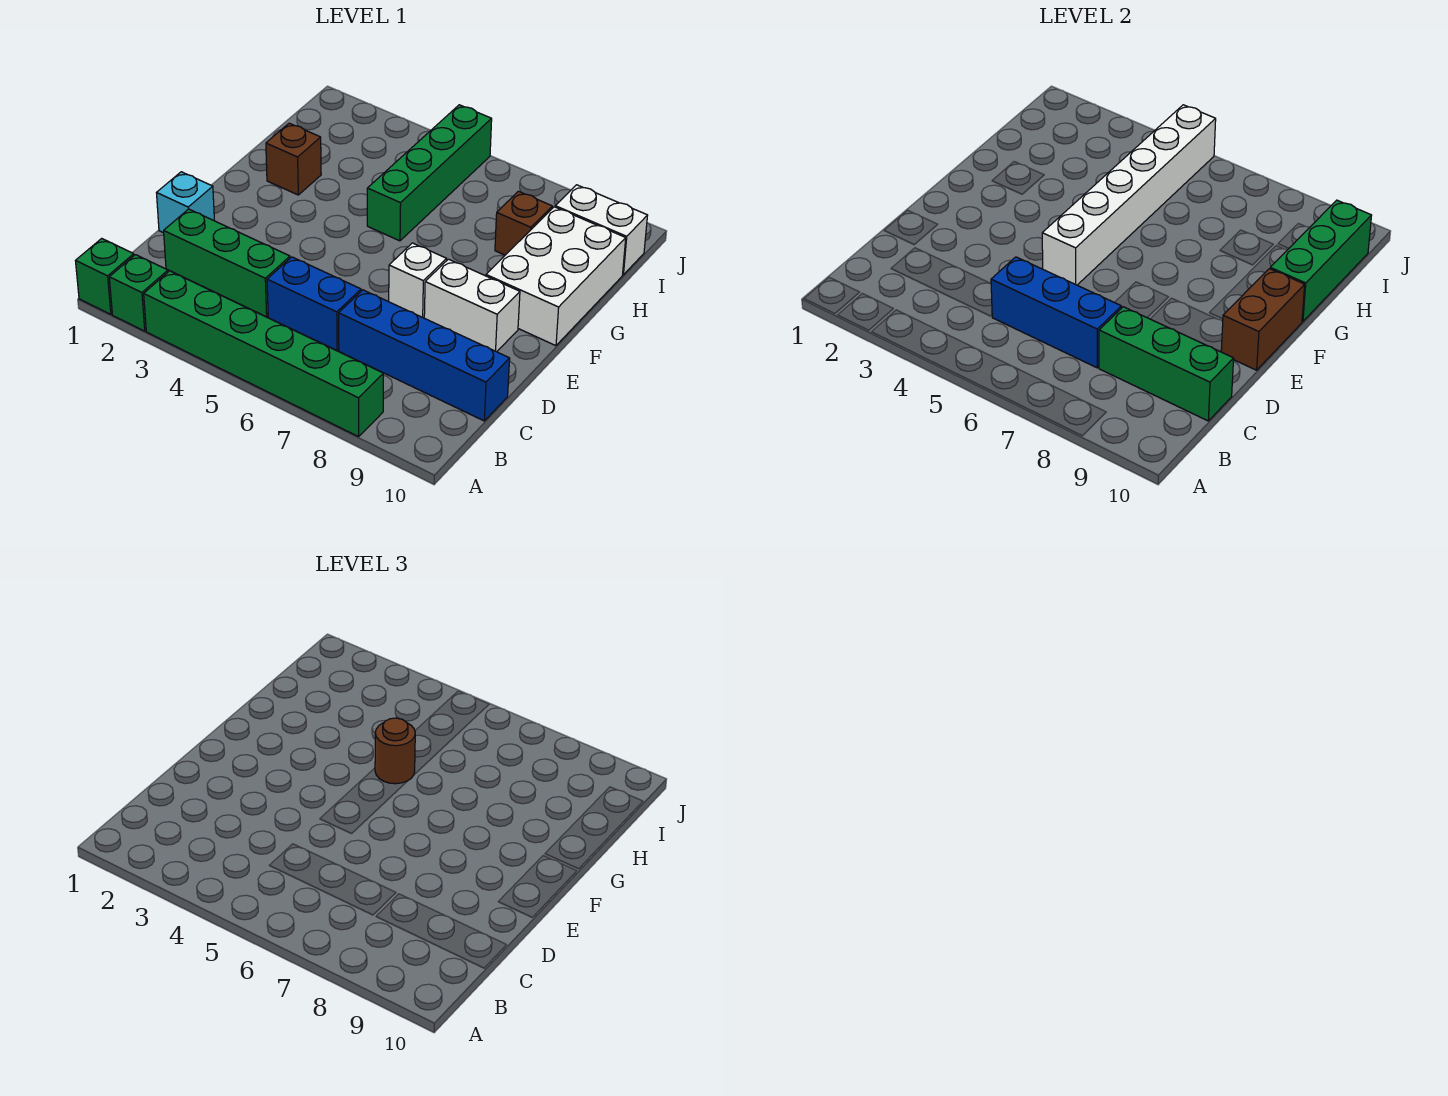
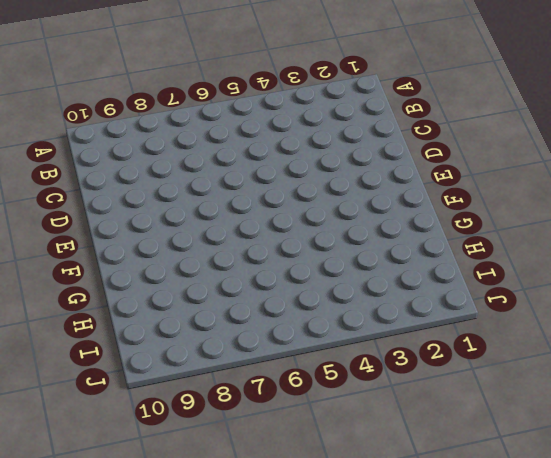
none -> green 1x1 brick [76,238,134,314]
none -> green 1x1 brick [109,255,168,331]
none -> green 1x6 brick [144,271,383,437]

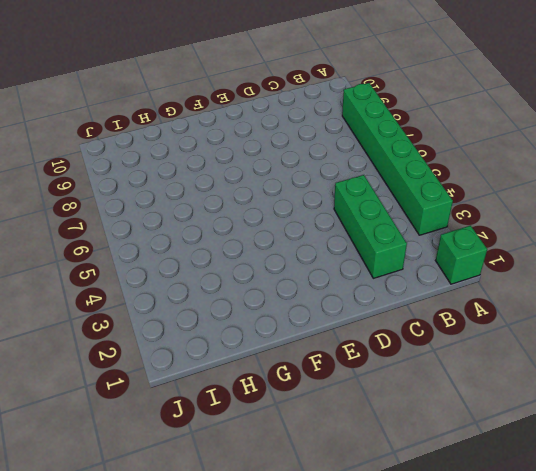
none -> green 1x1 brick [109,255,168,331]
none -> blue 1x2 brick [267,257,361,351]
none -> blue 1x4 brick [339,290,510,421]

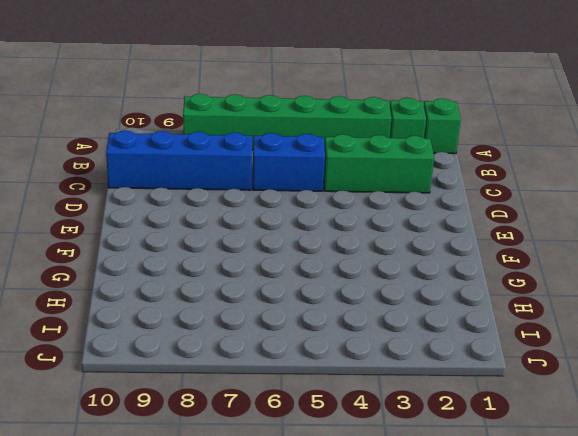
none -> cyan 1x1 brick [157,172,214,233]
none -> white 1x1 brick [389,243,447,318]
none -> white 1x2 brick [424,259,520,352]

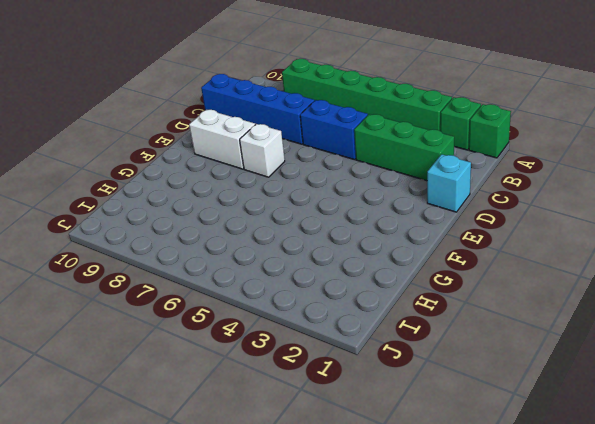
none -> white 2x3 brick [486,207,626,346]
none -> brown 1x1 brick [266,123,321,195]
none -> green 1x4 brick [367,105,492,241]

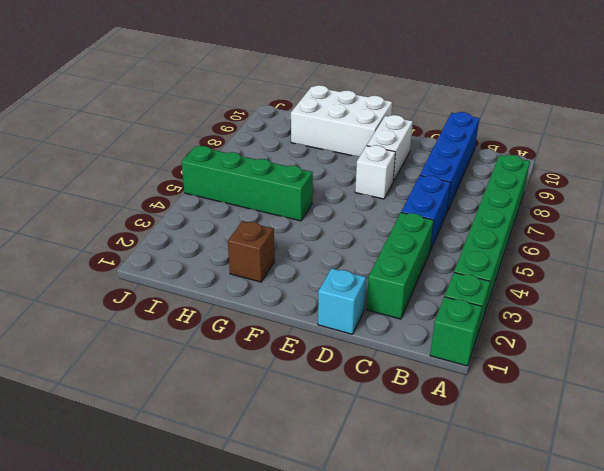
none -> brown 1x1 brick [495,191,552,255]
none -> white 1x2 brick [555,185,648,275]
none -> blue 1x3 brick [991,257,1121,368]

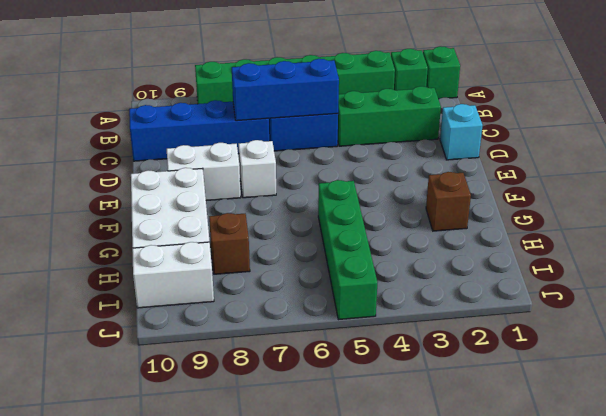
none -> green 1x3 brick [1099,307,1234,421]
none -> white 1x6 brick [1042,105,1216,285]
none -> brown 1x2 brick [1221,269,1305,370]

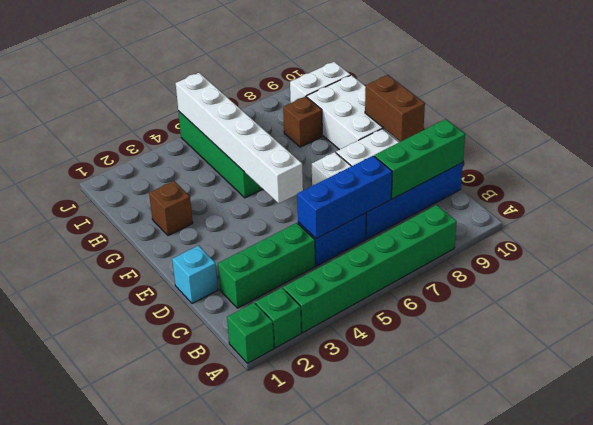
none -> green 1x3 brick [1270,200,1372,322]
none -> brown 1x1 round brick [375,718,415,784]

